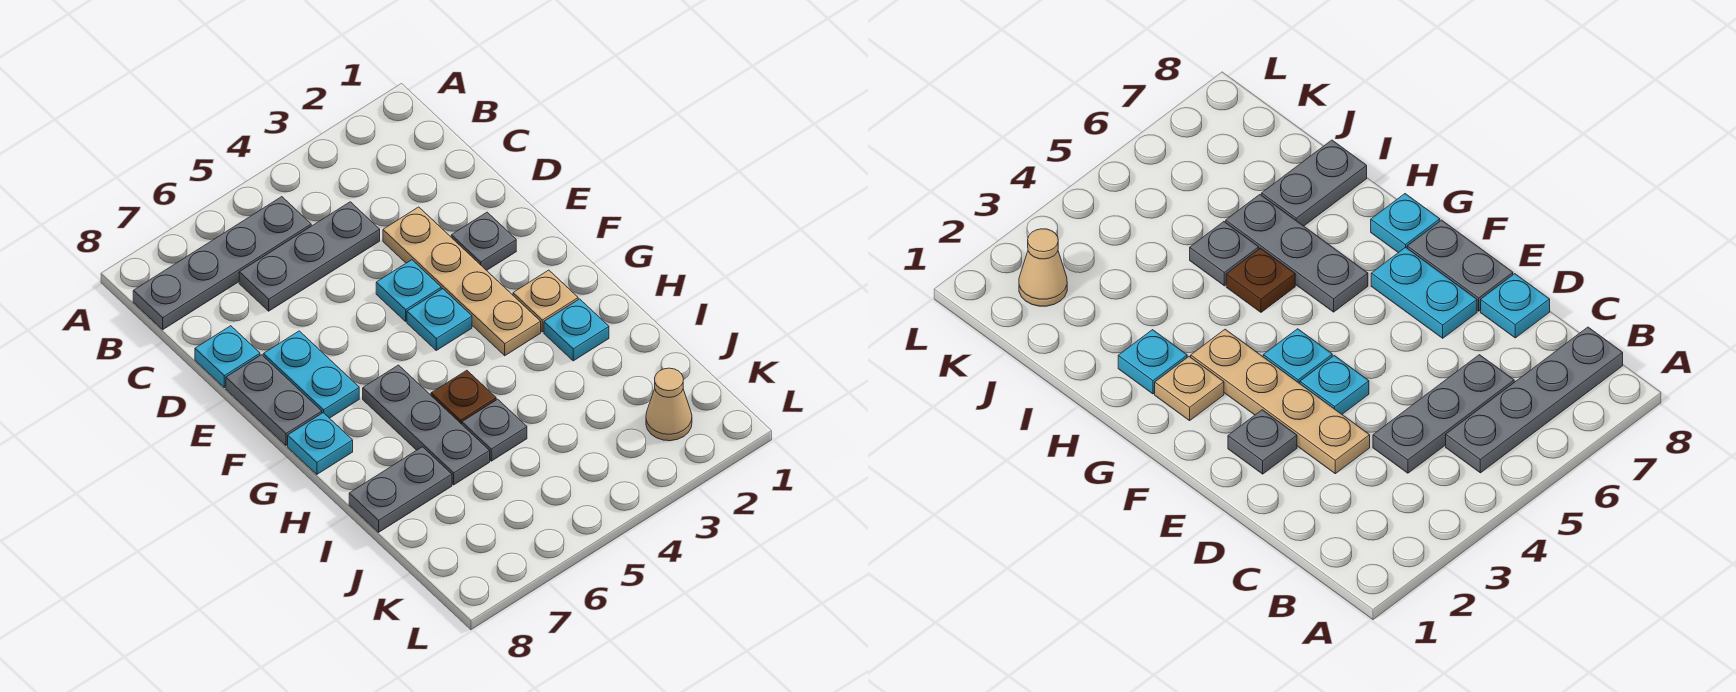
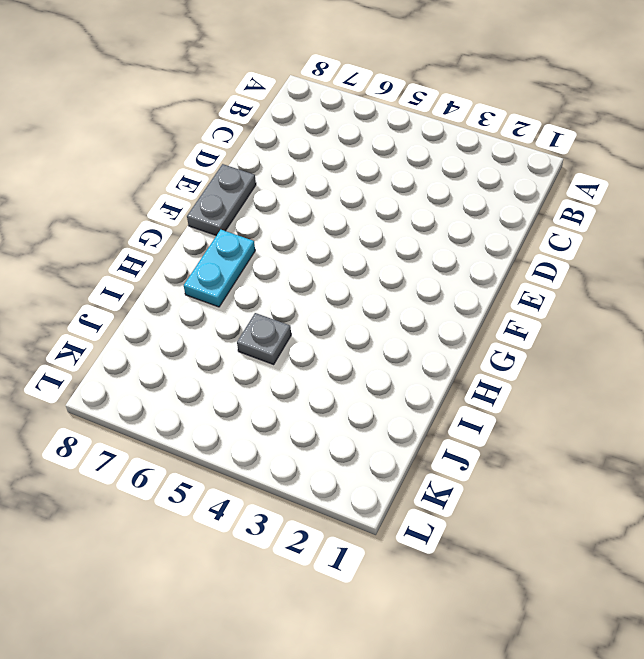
cyan 1x2 plate [184,230,255,307] -> cyan 1x2 plate moved to [263,331,359,418]
none -> grey 1x4 plate [133,197,311,330]
none -> grey 1x3 plate [239,202,380,311]
none -> tan 1x4 plate [383,207,541,356]

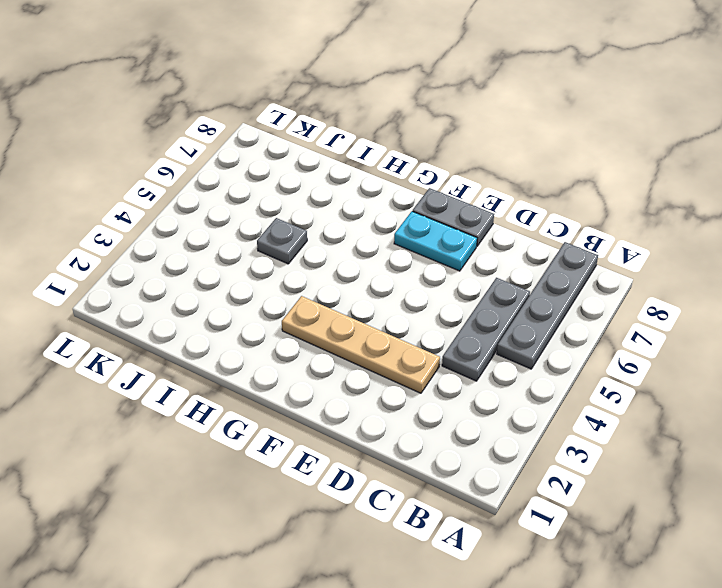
none -> cyan 1x1 plate [195,326,260,388]
none -> grey 1x1 plate [451,212,516,271]
none -> cyan 1x1 plate [376,260,441,321]

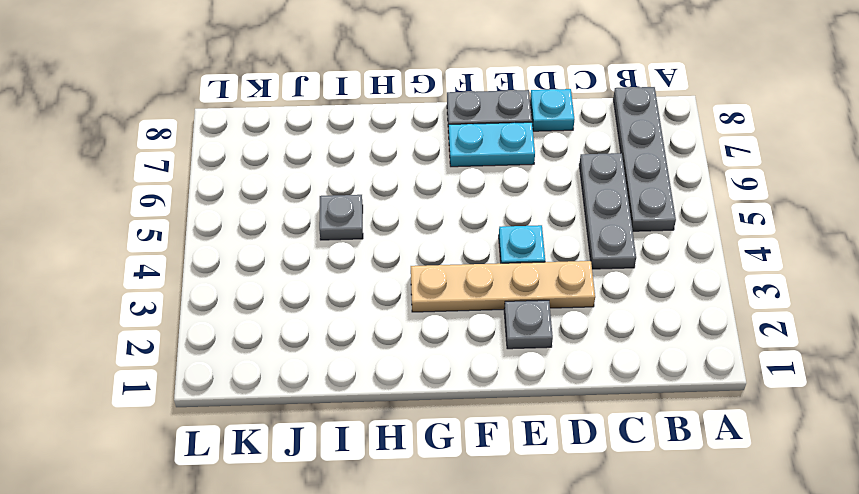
none -> cyan 1x1 plate [407,289,472,350]
none -> tan 1x1 plate [513,270,578,332]
none -> grey 1x3 plate [363,365,490,485]

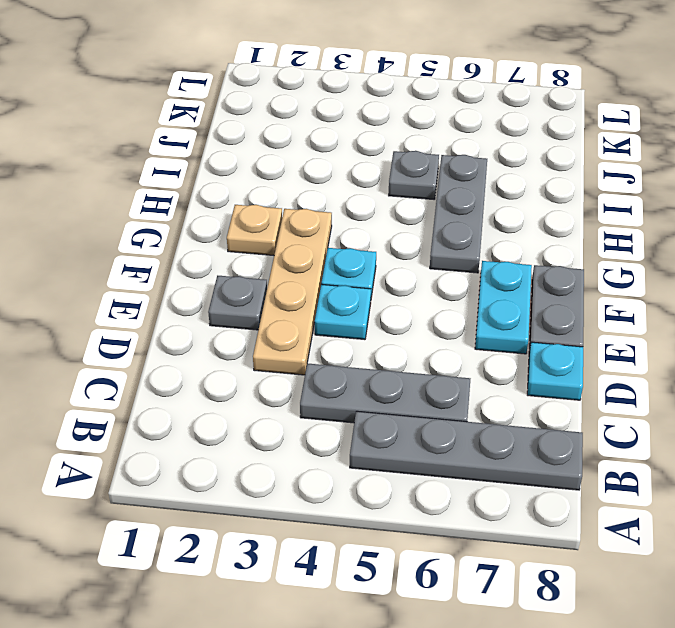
none -> cyan 1x1 plate [288,413,353,474]
none -> cyan 1x1 plate [544,299,609,361]
none -> brown 1x1 plate [431,370,496,424]

